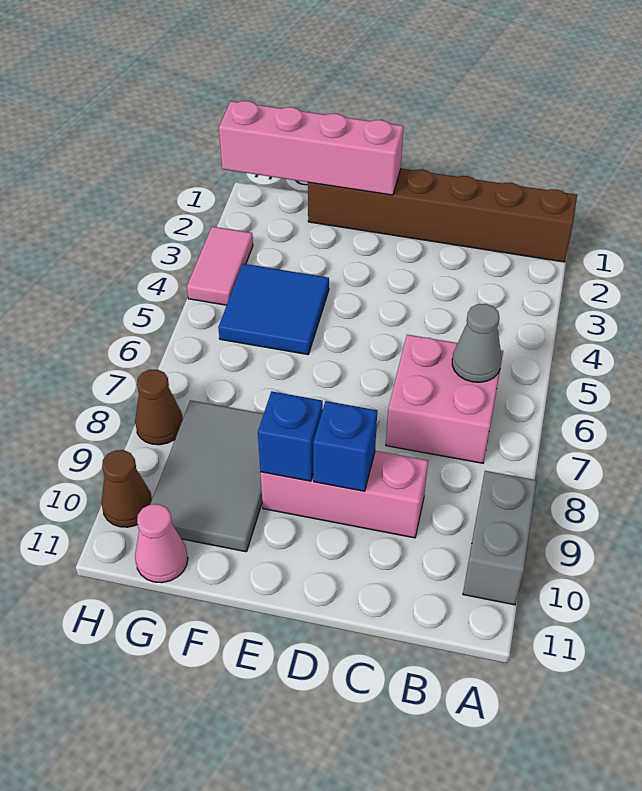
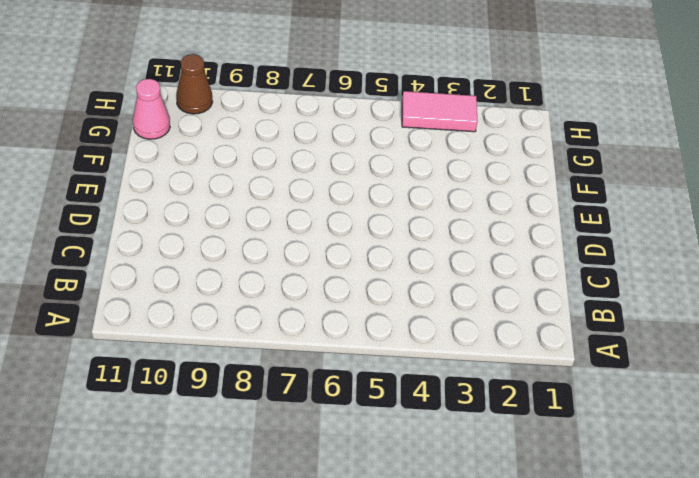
none -> brown 1x6 brick [308,168,577,262]
none -> grey 1x2 brick [463,471,537,605]
none -> pink 2x2 brick [386,335,503,463]

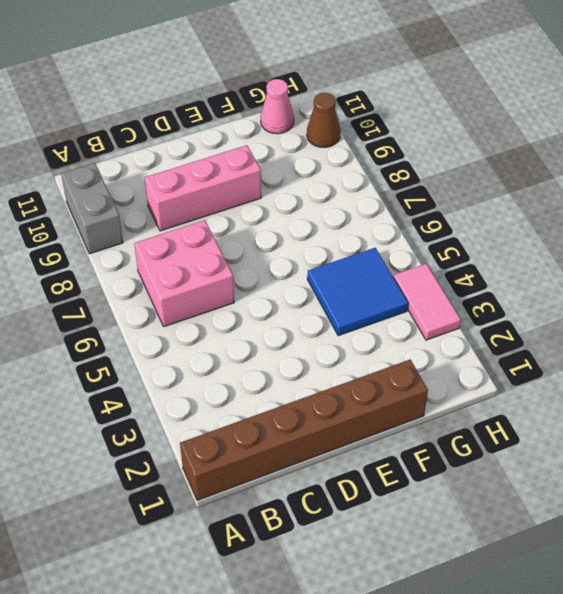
none -> grey 2x3 tile [151,400,264,552]
none -> brown 1x1 cone [135,370,183,445]
none -> grey 1x1 cone [452,304,502,382]

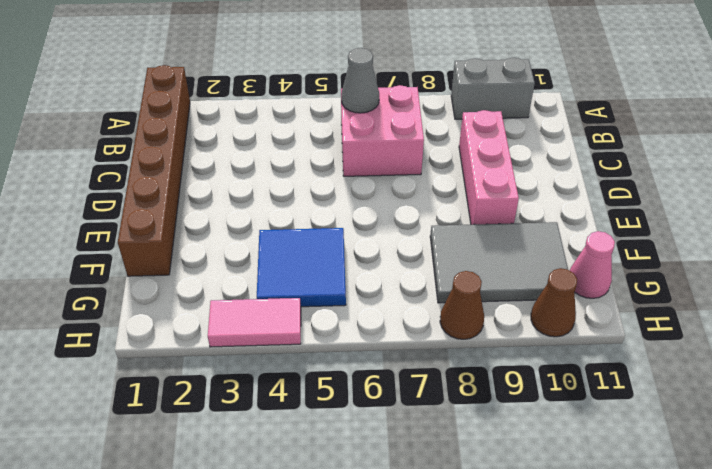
none -> blue 1x1 brick [313,401,377,491]
none -> pink 1x4 brick [219,101,404,195]
none -> blue 1x1 brick [258,391,323,481]

